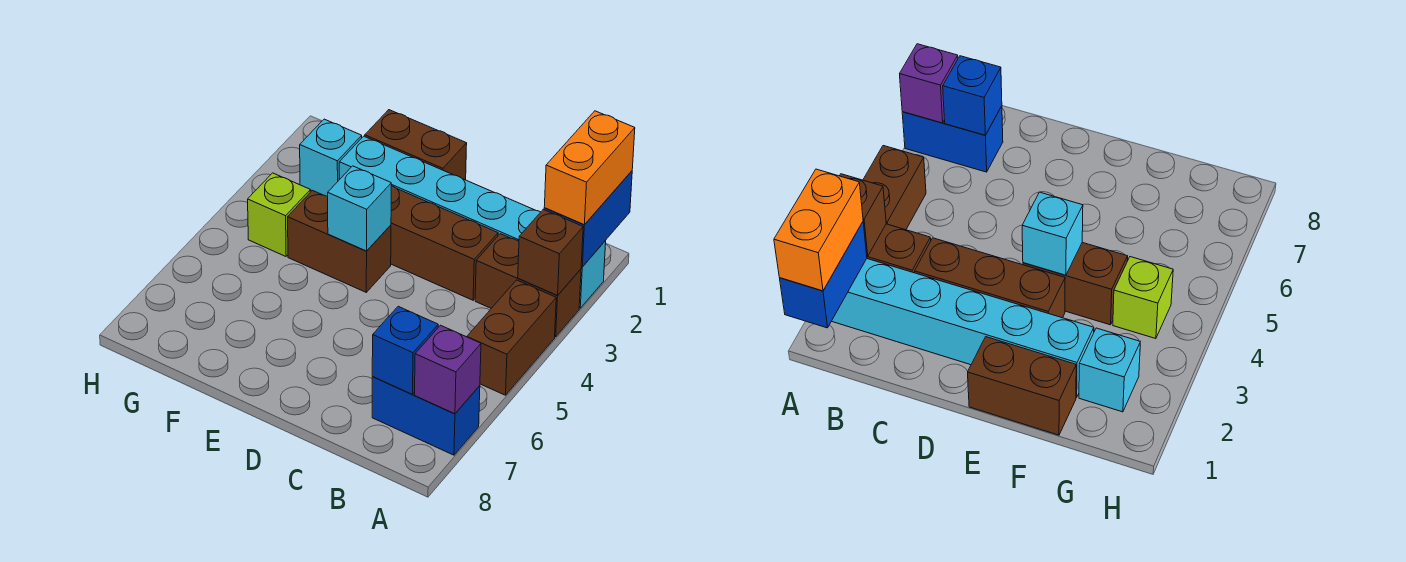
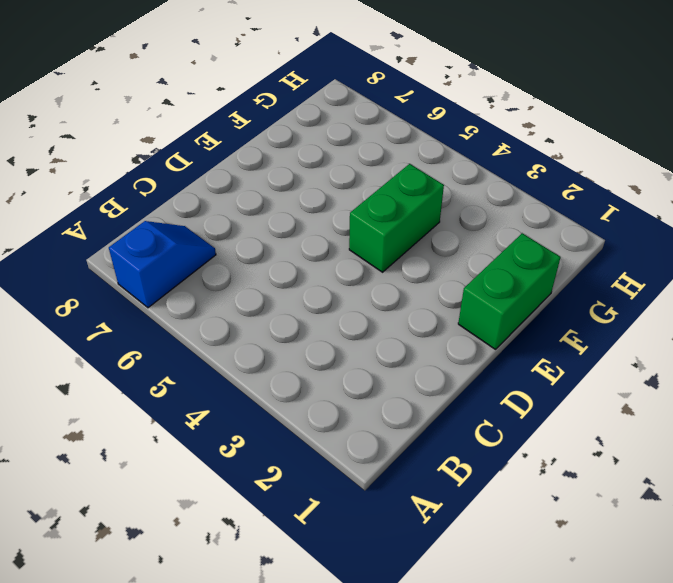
blue 1x2 slope [109,221,216,308] -> blue 1x2 brick [372,377,480,455]
green 1x2 brick [458,233,561,349] -> brown 1x2 brick [365,110,467,180]
green 1x2 brick [349,164,444,272] -> brown 1x2 brick [288,191,391,292]
none -> cyan 1x6 brick [339,136,606,308]
none -> brown 1x2 brick [475,234,581,337]
none -> brown 1x2 brick [467,280,556,395]

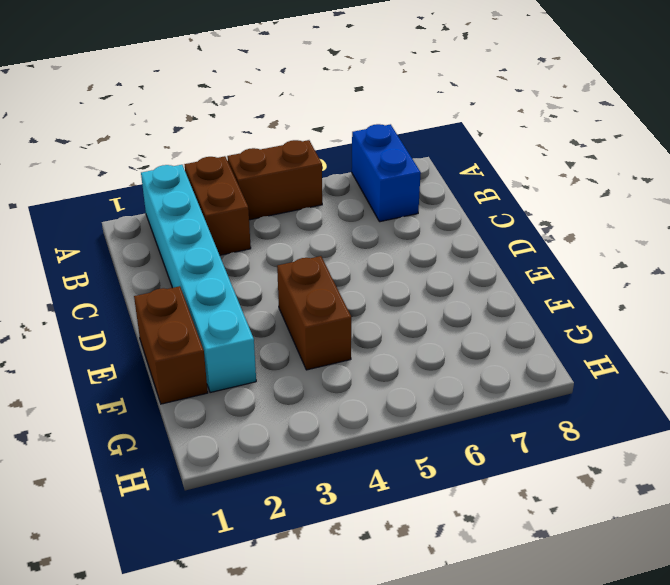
none -> brown 1x3 brick [391,186,498,300]
none -> cyan 1x1 brick [300,119,362,197]
none -> lime 1x1 brick [248,173,310,256]

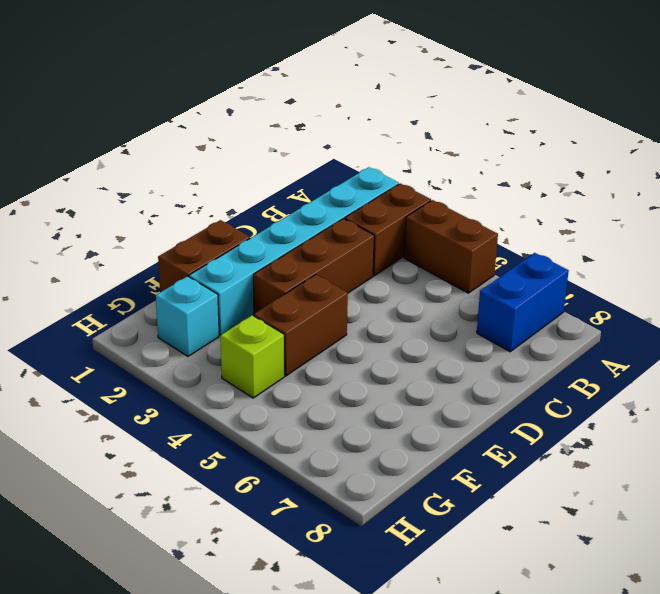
none -> blue 1x2 brick [544,171,632,267]
none -> brown 1x1 brick [518,209,583,295]
none -> purple 1x1 brick [415,325,481,414]

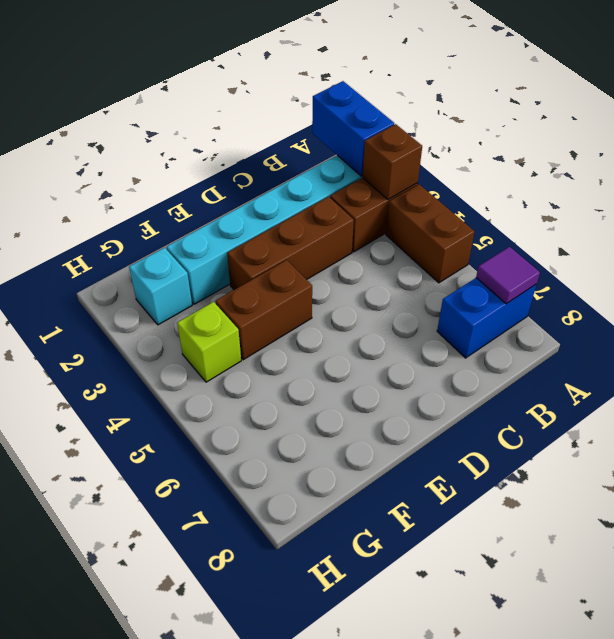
purple 1x1 tile [476,247,540,304] -> purple 1x1 brick [415,325,481,414]
none -> brown 1x2 brick [365,110,467,180]
none -> blue 1x1 brick [372,306,438,394]
none -> cyan 1x1 brick [328,166,391,251]

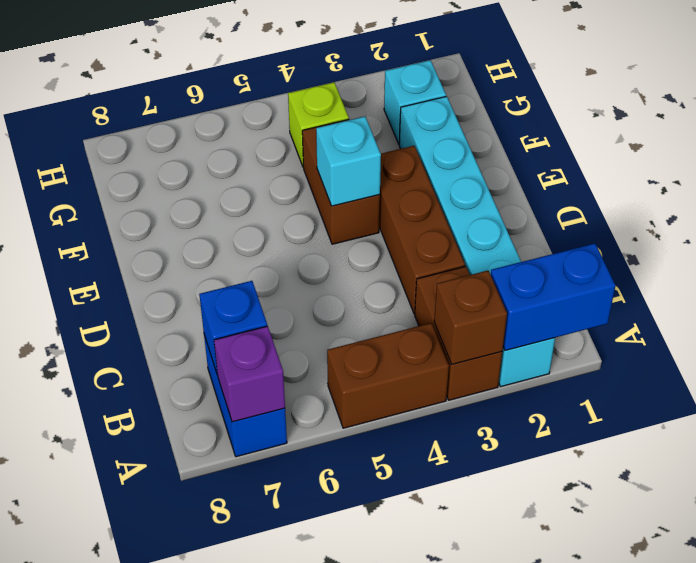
none -> brown 1x2 brick [365,110,467,180]
none -> orange 1x2 brick [544,111,635,225]

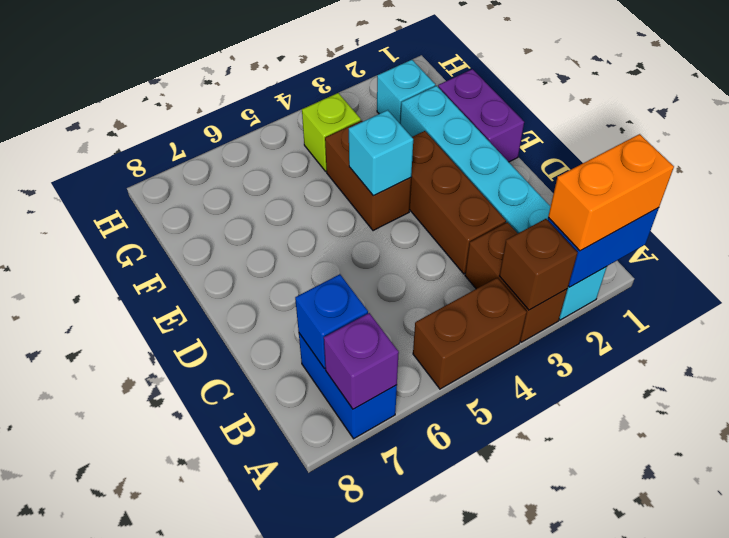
purple 1x2 brick [438,69,524,162] -> brown 1x2 brick [365,110,467,180]

